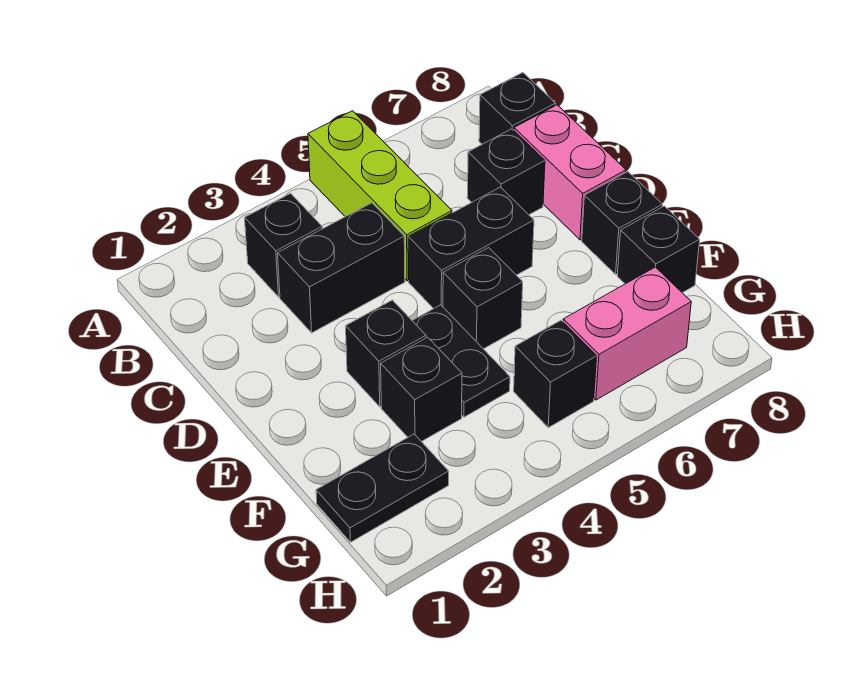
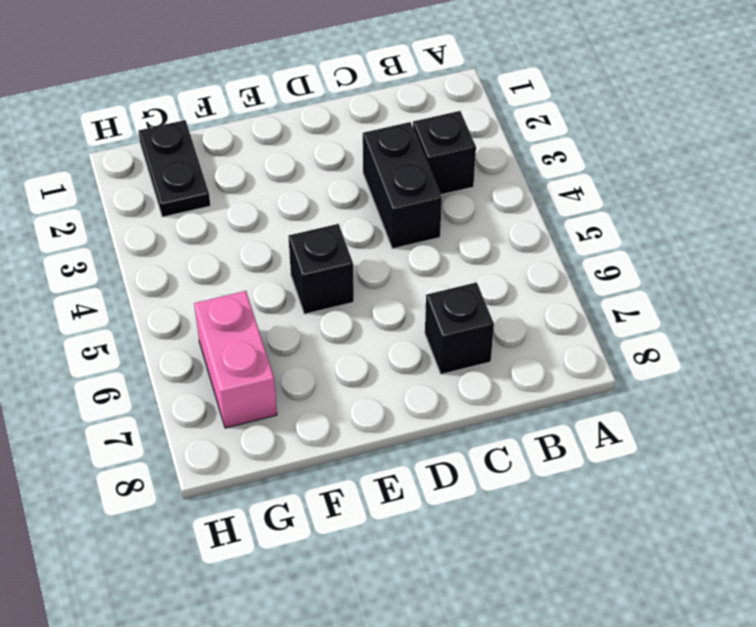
none -> lime 1x3 brick [308,111,452,281]
none -> black 1x1 brick [479,73,556,144]
none -> pink 1x2 brick [514,105,626,240]

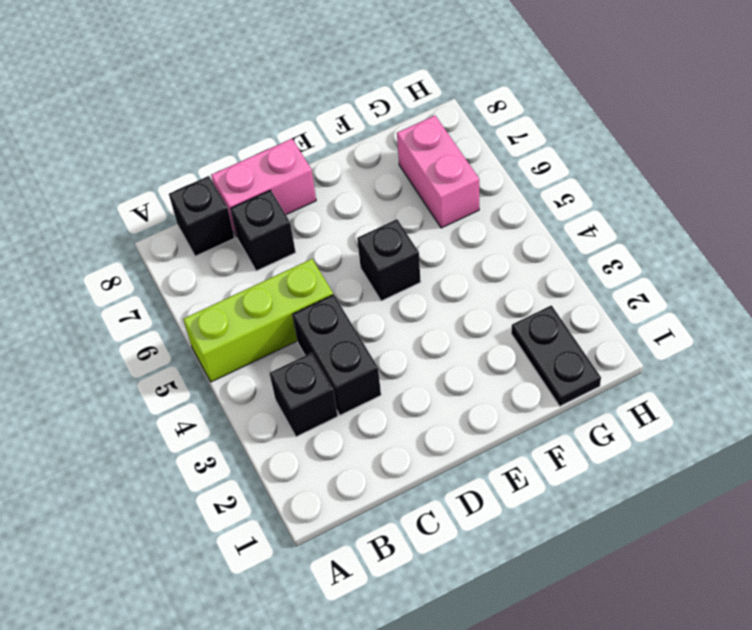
none -> black 1x2 brick [408,187,534,309]
none -> black 1x1 brick [346,300,426,407]
none -> black 1x2 plate [412,305,510,417]

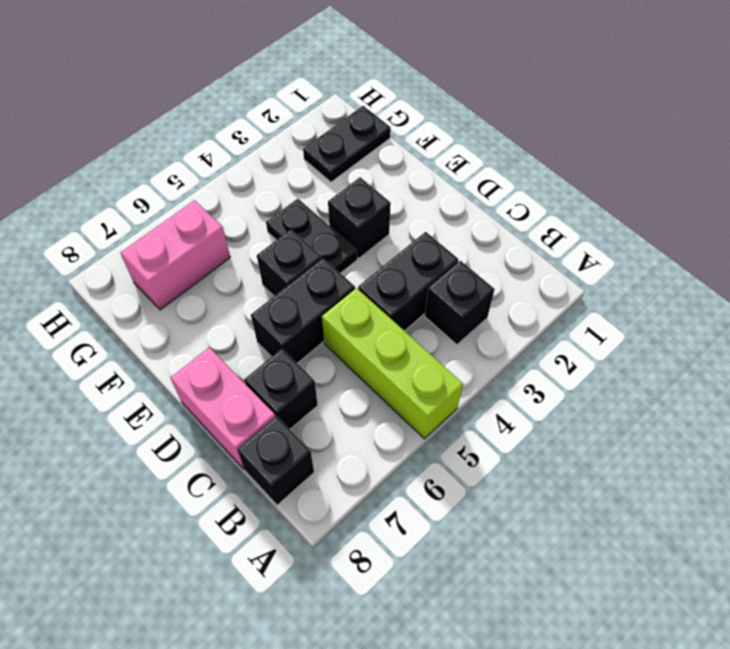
none -> black 1x1 brick [582,172,663,274]
none -> black 1x1 brick [381,337,462,442]
none -> black 1x1 brick [617,206,700,293]

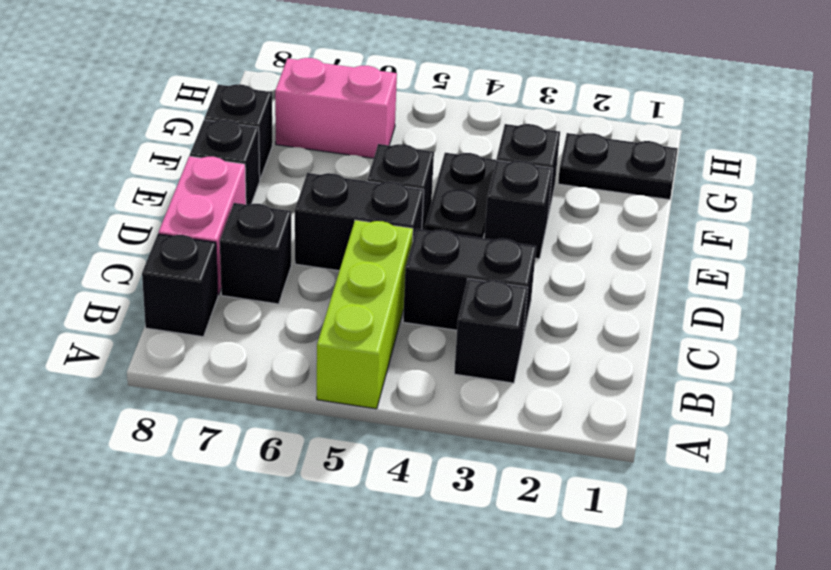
none -> black 1x1 brick [514,320,597,428]

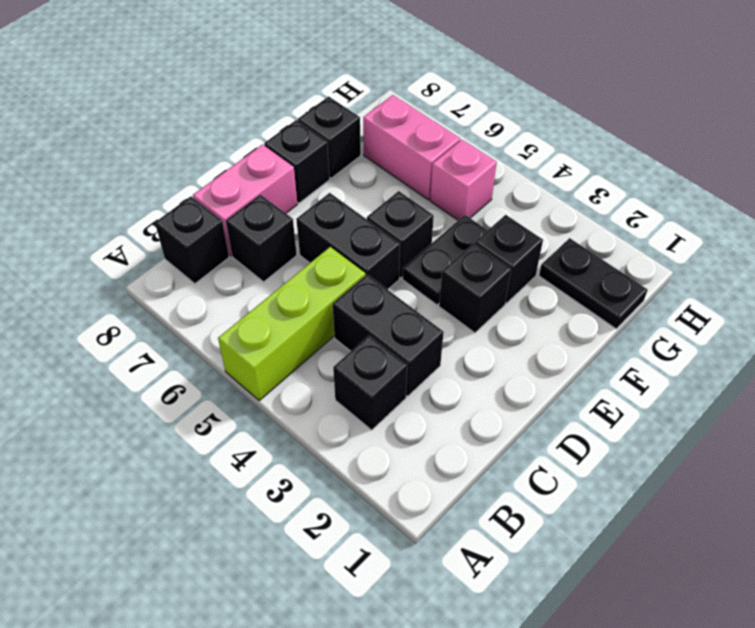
pink 1x1 brick [430,140,497,220] -> black 1x1 brick [514,320,597,428]

